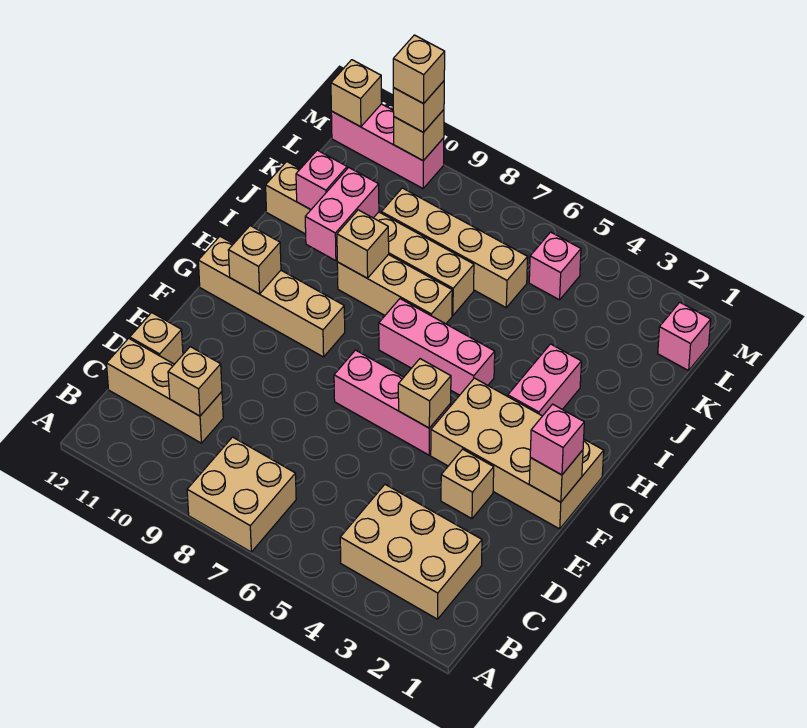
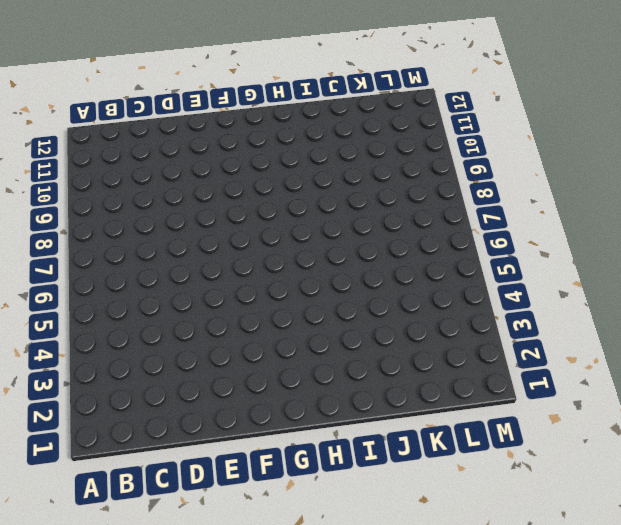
none -> tan 2x2 brick [187,437,296,552]
none -> tan 2x3 brick [340,485,482,619]
none -> tan 1x3 brick [107,338,223,443]

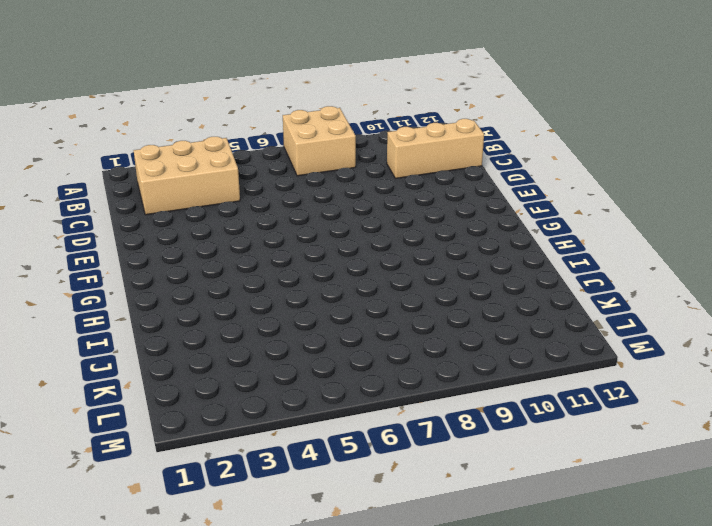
none -> tan 1x1 brick [130,313,183,364]
none -> tan 1x1 brick [441,449,494,519]
none -> tan 2x4 brick [431,378,604,529]

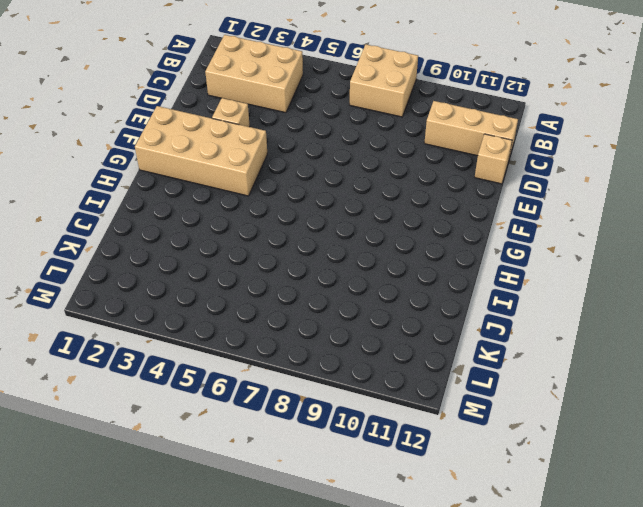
none -> pink 1x3 brick [334,350,451,455]
none -> tan 1x4 brick [198,236,345,357]
none -> pink 1x2 brick [508,344,581,416]

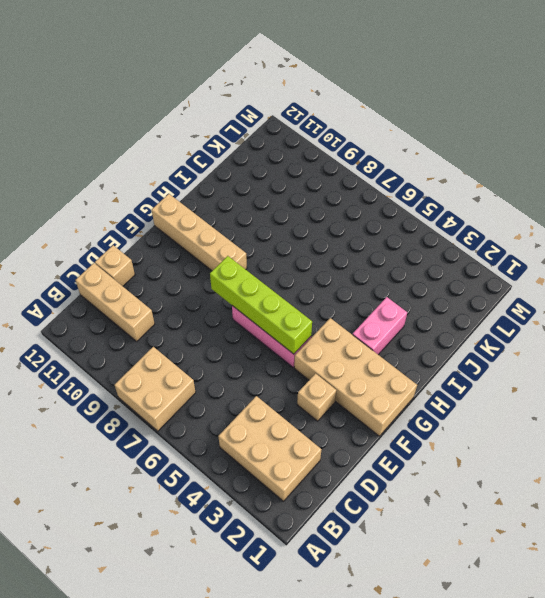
lime 1x4 brick [210,256,312,354] -> tan 1x1 brick [398,359,451,428]
none -> pink 1x3 brick [379,299,495,395]
none -> tan 1x3 brick [337,255,452,324]
none -> tan 1x6 brick [266,161,474,316]

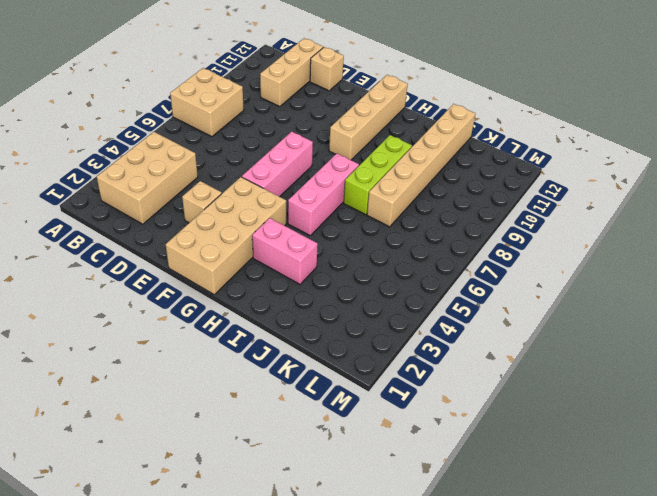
lime 1x3 brick [344,135,412,215] -> tan 1x3 brick [337,255,452,324]
none -> tan 1x4 brick [381,188,528,307]
none -> pink 1x1 brick [658,302,711,371]
none -> pink 1x1 brick [529,232,581,300]

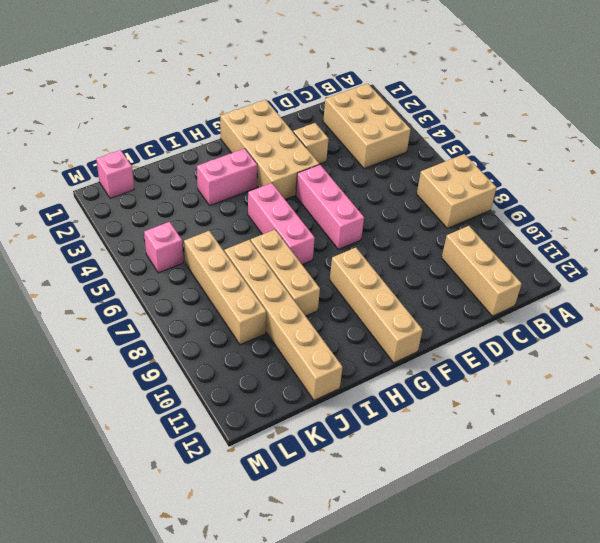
none -> tan 1x1 brick [130,313,183,364]
none -> pink 1x3 brick [331,104,444,188]
none -> tan 1x1 brick [168,347,222,416]

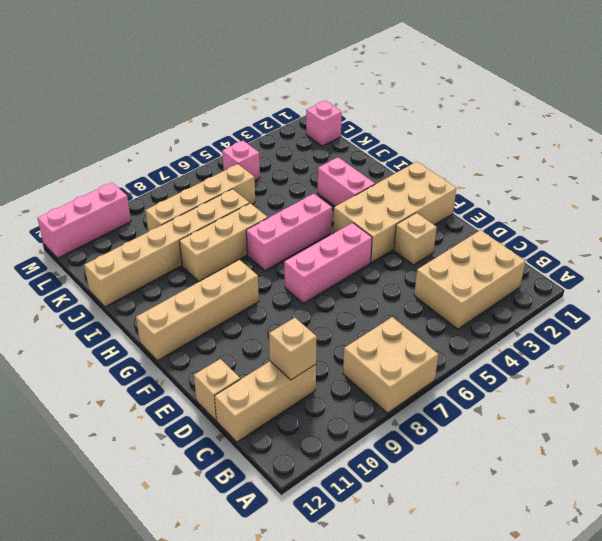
none -> tan 1x1 brick [529,450,583,502]
none -> tan 1x1 brick [398,359,451,428]
none -> tan 1x1 brick [228,226,281,294]

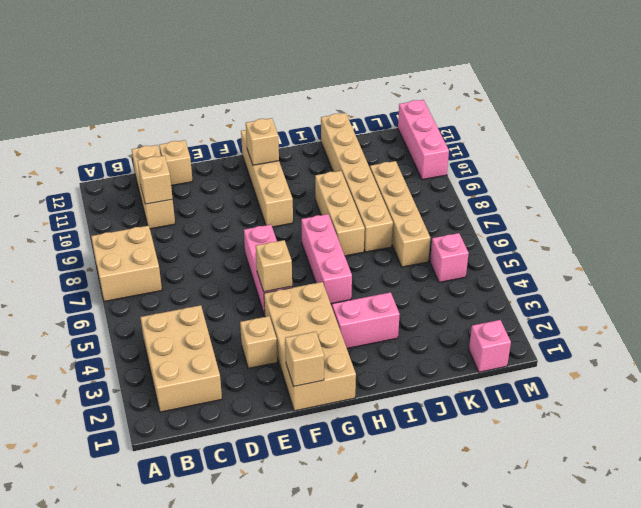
none -> tan 1x1 brick [337,210,389,278]
none -> pink 1x2 brick [305,167,379,261]
none -> pink 1x1 brick [296,150,347,210]

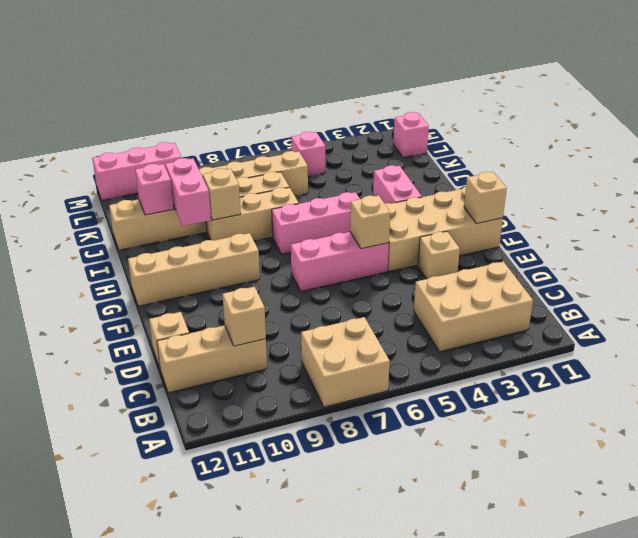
none -> tan 1x1 brick [228,226,281,294]
none -> tan 1x1 brick [394,110,444,161]
none -> tan 1x1 brick [331,60,382,127]

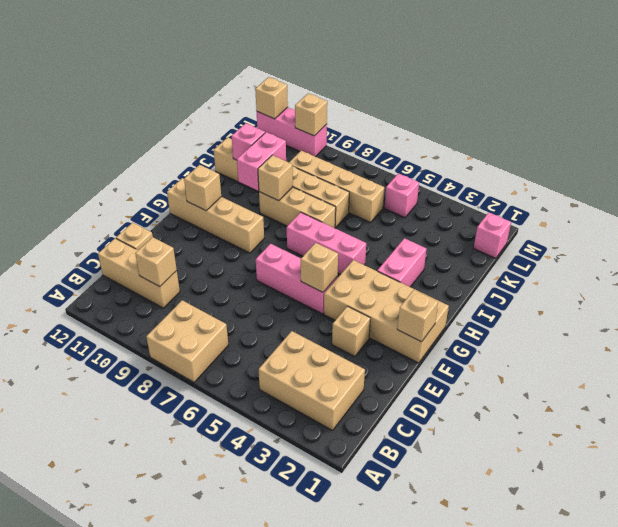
none -> pink 1x1 brick [530,404,584,475]
none -> tan 1x1 brick [393,81,444,132]
none -> tan 1x1 brick [393,35,445,104]

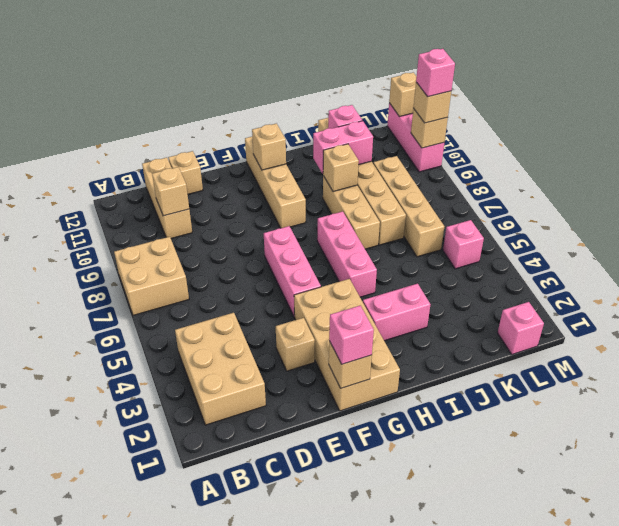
pink 1x1 brick [416,49,455,97] -> tan 1x1 brick [393,35,445,104]
none -> tan 1x1 brick [398,359,451,428]

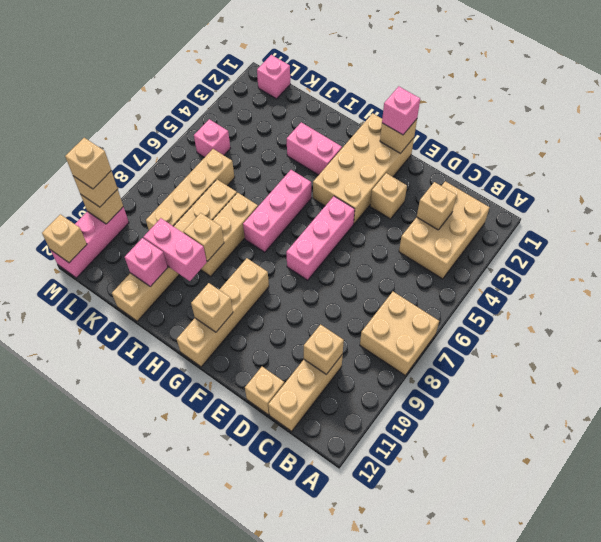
tan 1x1 brick [417,182,457,230] -> tan 1x1 brick moved to [398,359,451,428]

